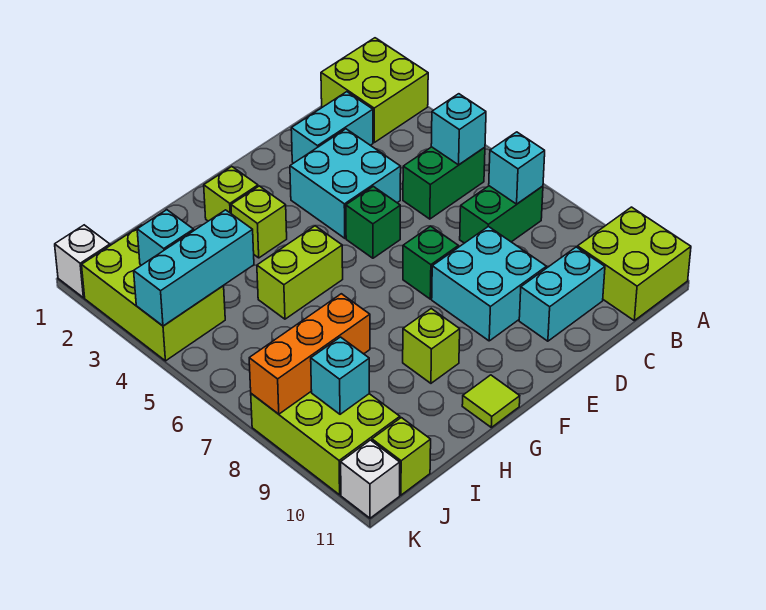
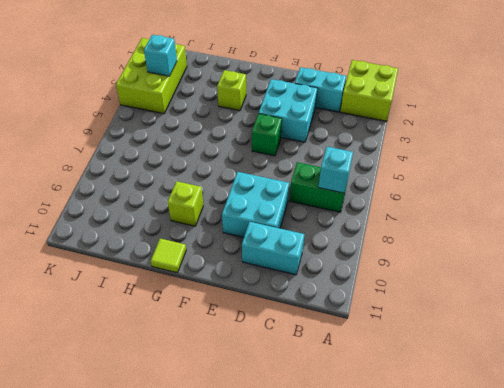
none -> lime 2x2 brick [577,207,691,321]
none -> green 1x2 brick [403,147,485,219]
none -> green 1x1 brick [403,226,458,299]

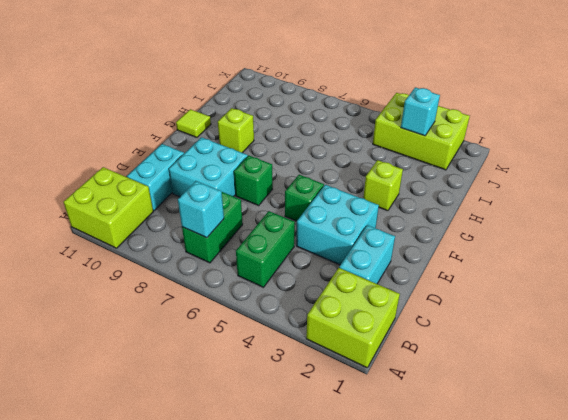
none -> lime 1x1 brick [204,167,258,221]
none -> lime 1x2 brick [257,226,343,319]
none -> lime 2x3 brick [251,391,400,495]

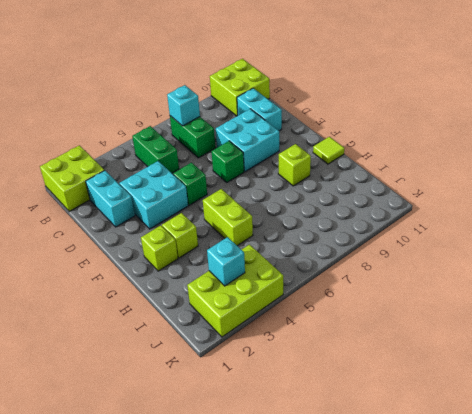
none -> lime 2x3 brick [251,391,400,495]
none -> lime 1x1 brick [372,418,431,495]
none -> white 1x1 brick [55,225,110,298]

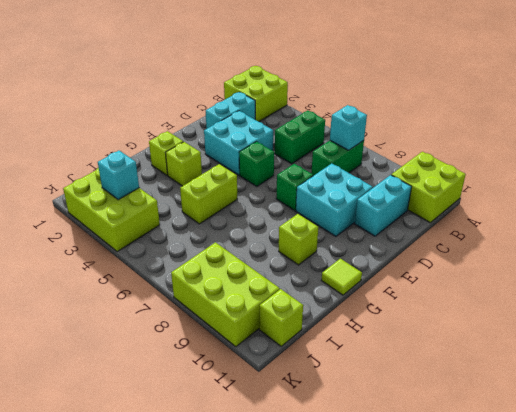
none -> white 1x1 brick [55,225,110,298]
none -> white 1x1 brick [341,440,400,518]
none -> cyan 1x1 brick [431,94,486,165]

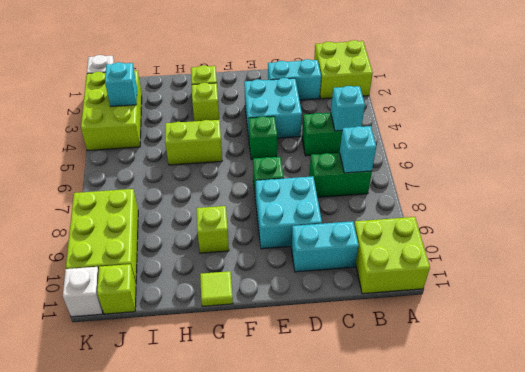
none -> cyan 1x3 brick [134,210,254,326]
none -> orange 1x3 brick [249,294,370,414]
none -> cyan 1x1 brick [311,337,369,414]

